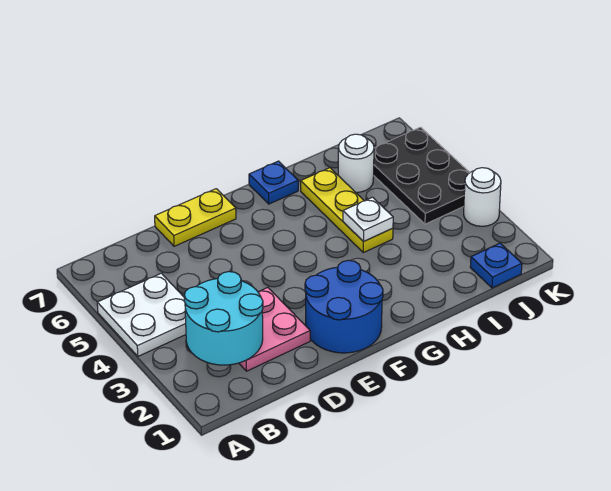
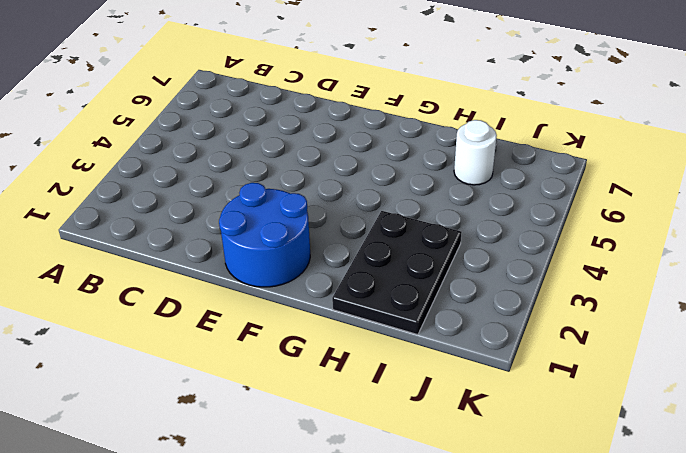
black 2x3 plate [332,211,462,335] -> black 2x3 plate moved to [374,127,470,224]
none -> white 2x2 plate [97,273,186,356]
none -> pink 2x2 plate [239,288,310,371]
none -> yellow 1x2 plate [155,189,236,246]

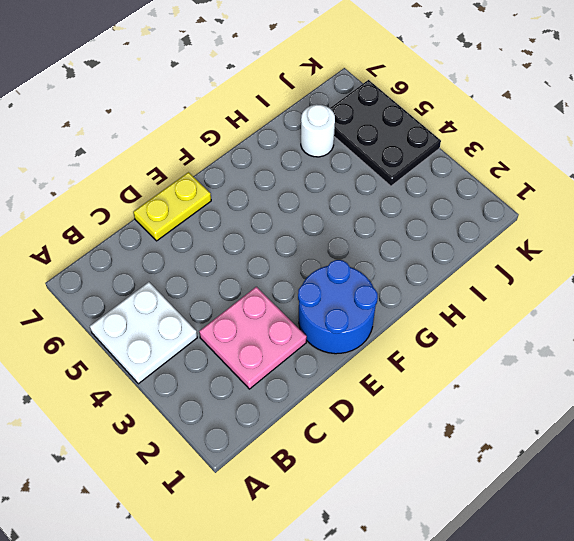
none -> blue 1x1 plate [249,161,298,204]
none -> yellow 1x3 plate [301,168,393,253]
none -> blue 1x1 plate [470,243,522,288]

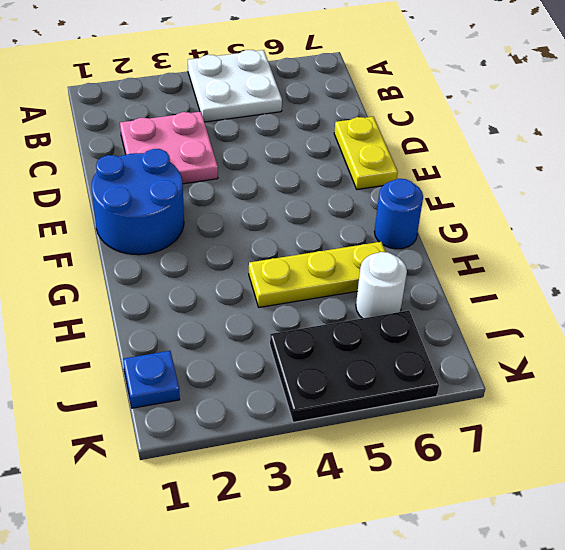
blue 1x1 round brick [374,179,423,249] -> blue 1x1 plate [249,161,298,204]
none -> white 1x1 round brick [464,168,501,226]
none -> cyan 2x2 round brick [184,272,263,365]
none -> white 1x1 plate [343,197,393,242]

